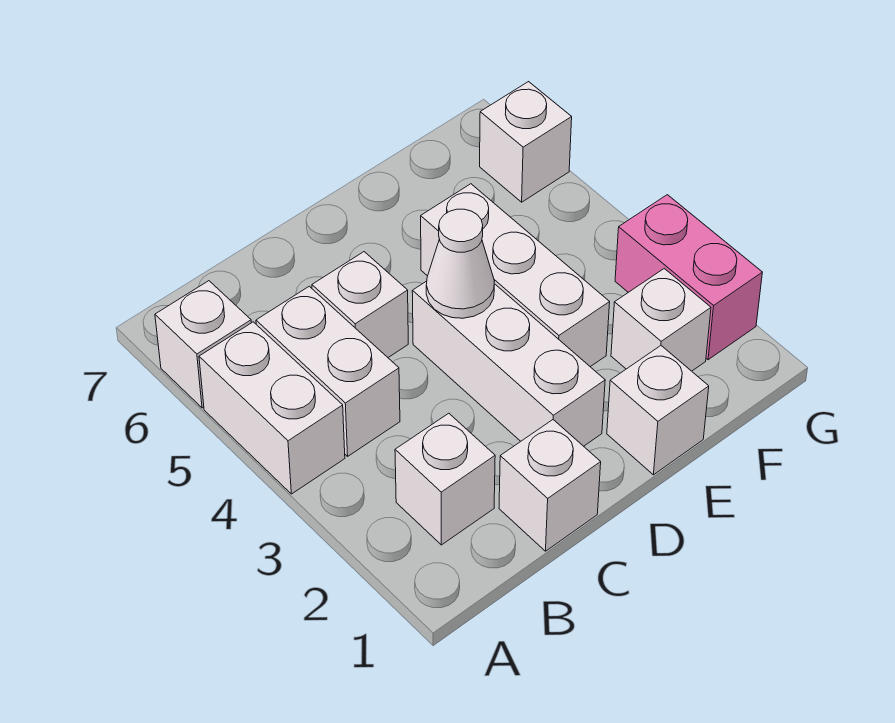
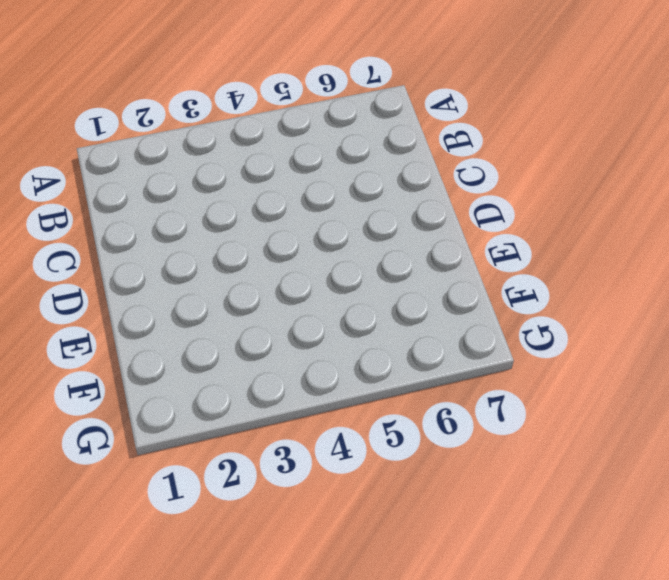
none -> white 1x2 brick [199,322,345,494]
none -> white 1x1 brick [155,281,251,408]
none -> white 1x1 brick [395,413,495,545]

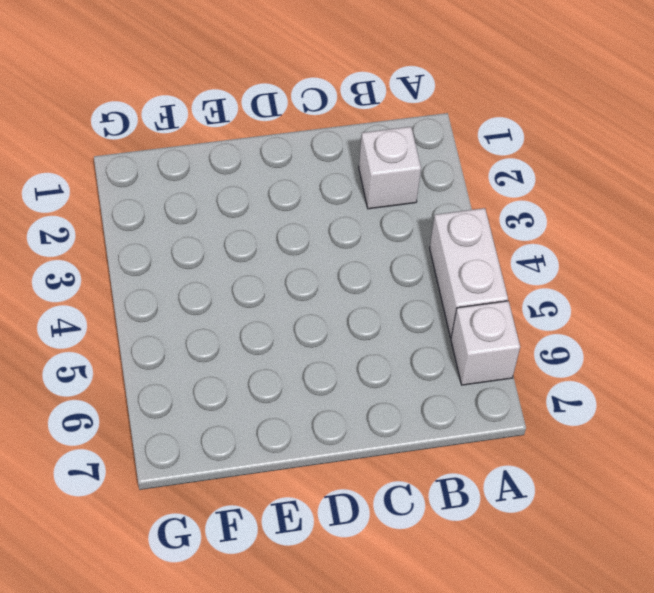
none -> white 1x2 brick [256,286,400,456]
none -> white 1x1 brick [499,420,601,551]
none -> white 1x1 brick [312,252,408,357]

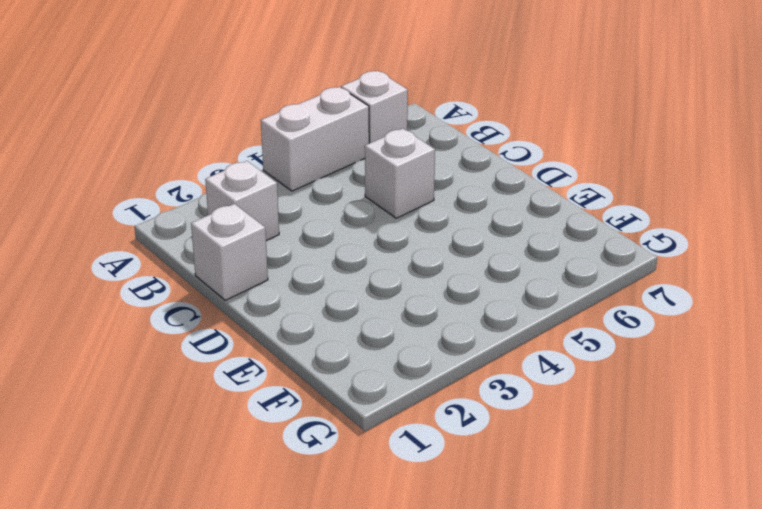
none -> white 1x2 brick [256,286,400,456]
none -> white 1x3 brick [412,281,605,446]
none -> white 1x1 brick [607,346,709,475]

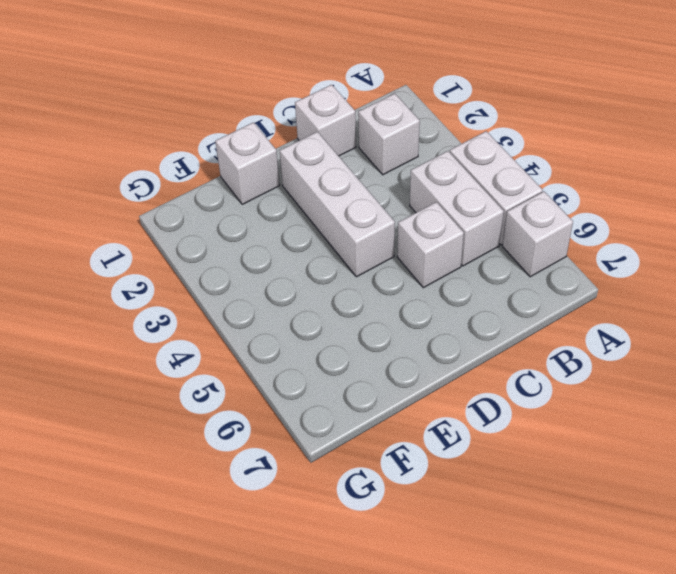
none -> white 1x3 brick [421,184,610,367]
none -> white 1x1 brick [611,269,711,371]
none -> pink 1x2 brick [615,195,762,360]

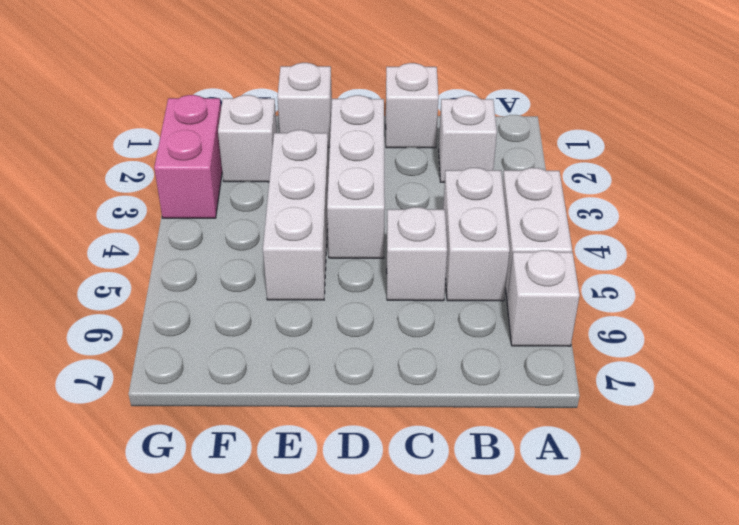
none -> white 1x1 brick [480,82,572,202]
none -> white 1x1 cone [426,209,494,318]

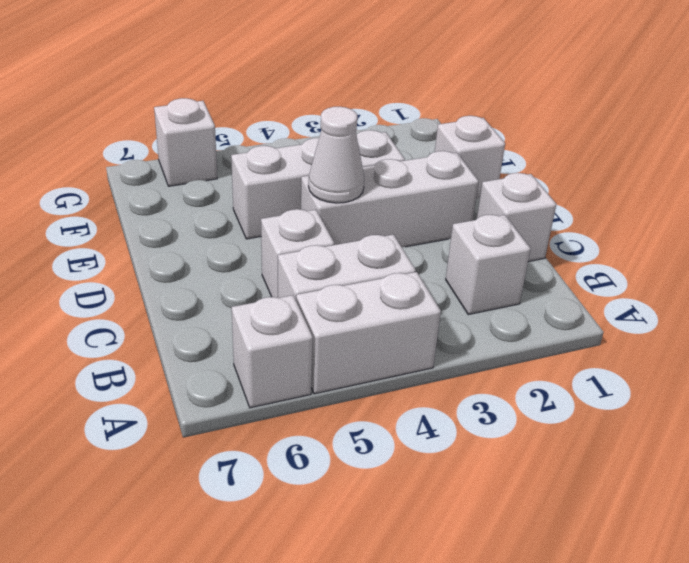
none -> white 1x1 brick [611,269,711,371]
none -> pink 1x2 brick [615,195,762,360]

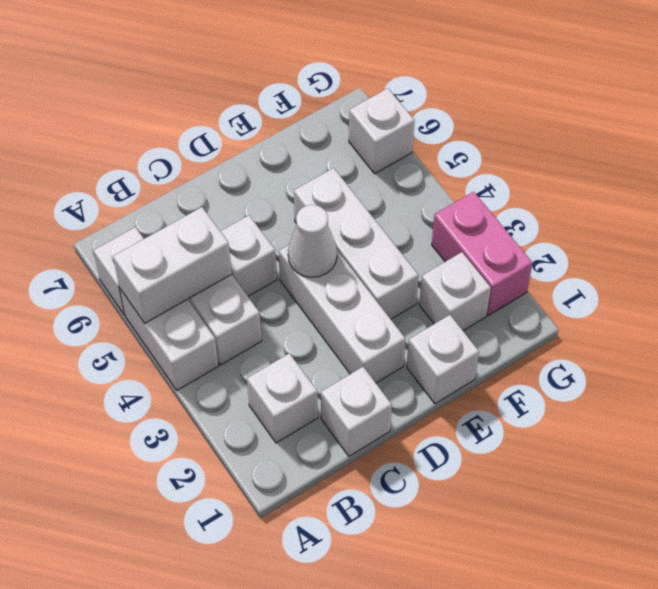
white 1x2 brick [113,207,232,323] -> none

